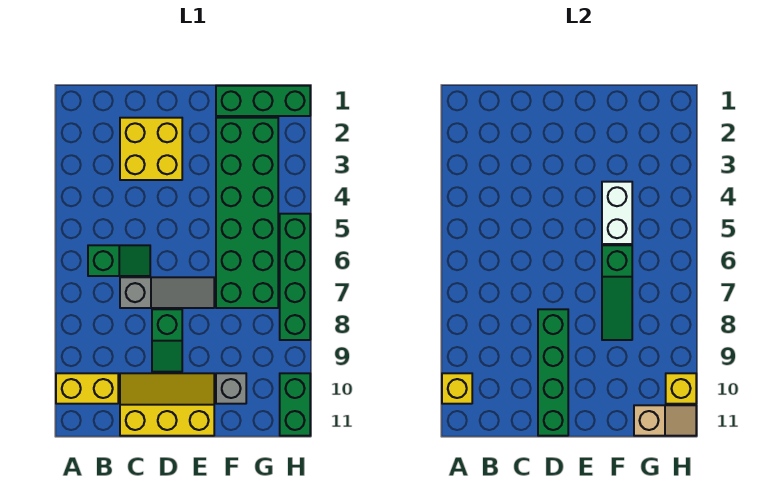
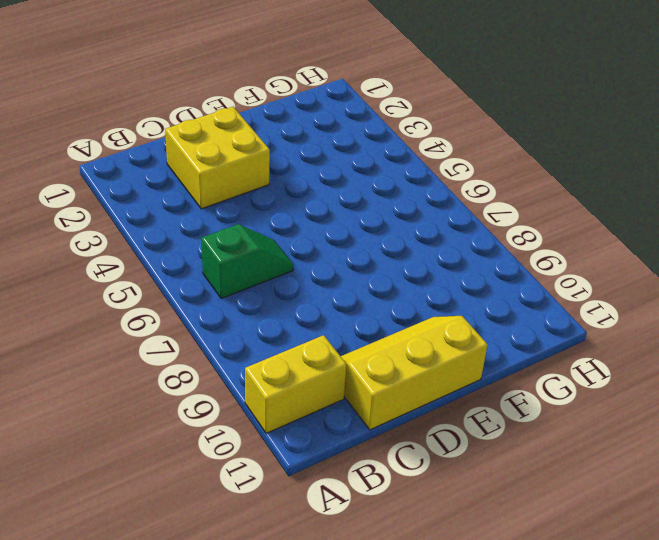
none -> grey 1x3 slope [120,277,214,308]
none -> green 1x2 slope [152,309,182,372]
none -> green 1x3 brick [216,86,310,116]

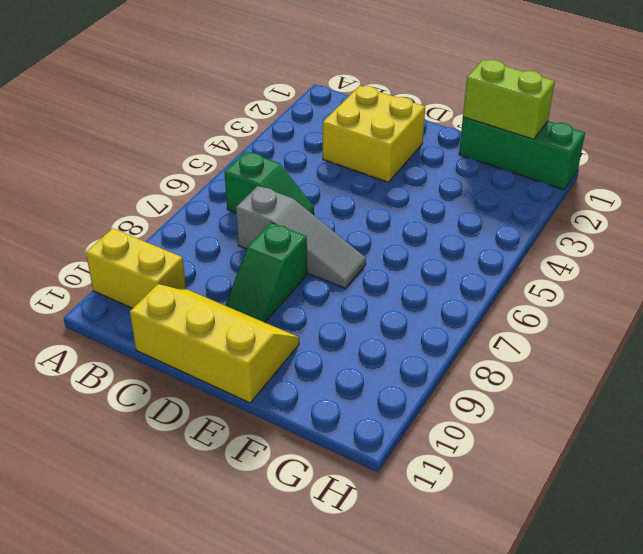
lime 1x2 brick [463,60,555,139] -> none
none -> green 2x6 brick [216,118,278,308]
none -> grey 1x1 brick [216,373,246,404]
none -> green 1x4 brick [280,214,310,340]

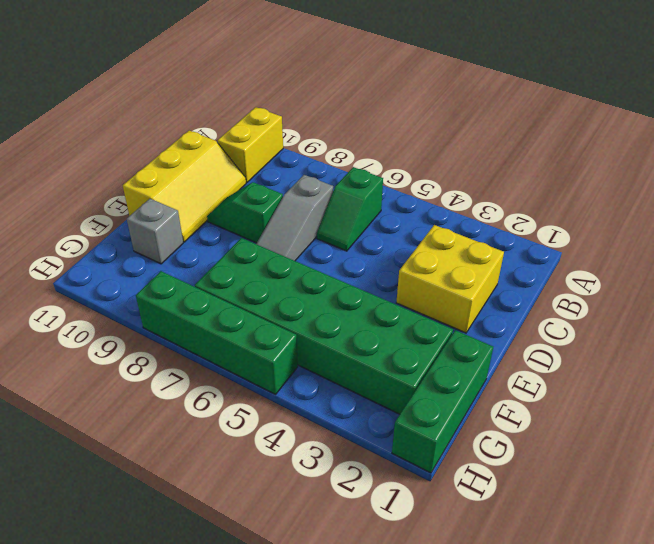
none -> green 1x2 brick [280,373,310,436]
none -> yellow 1x1 brick [442,373,472,404]
none -> green 1x4 brick [538,309,568,436]

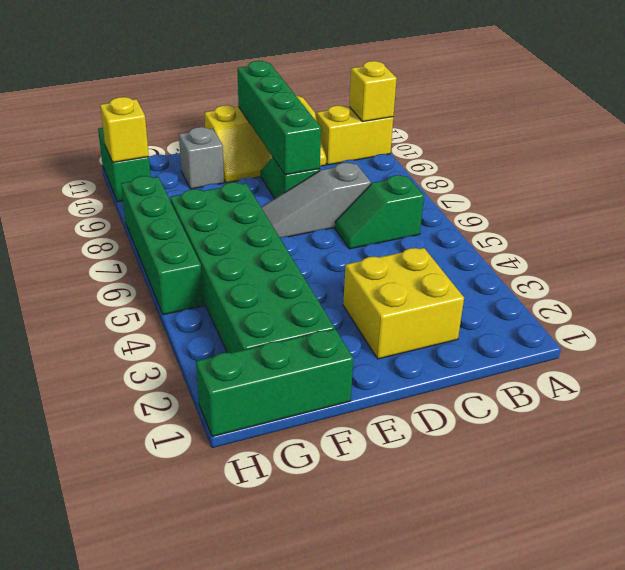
none -> white 1x2 brick [602,182,632,244]
none -> green 1x3 slope [602,245,632,340]
none -> tan 1x2 slope [634,405,696,436]

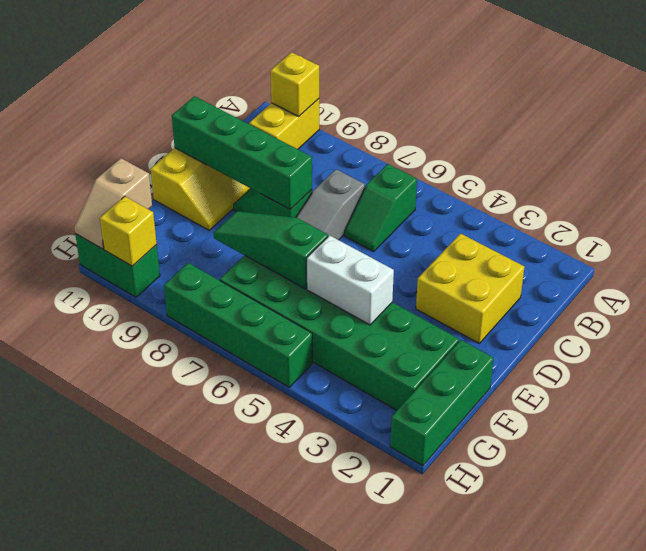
none -> grey 1x1 brick [216,373,246,404]

